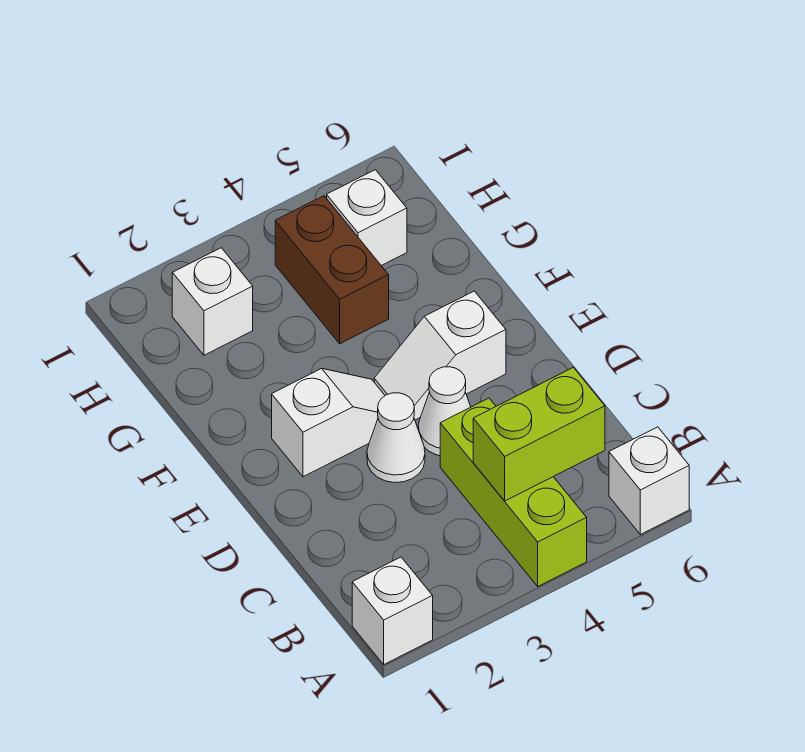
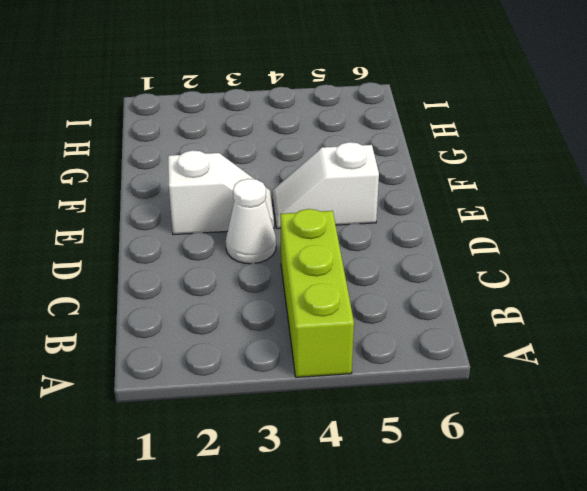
none -> white 1x1 brick [352,557,433,664]
none -> white 1x1 brick [609,427,689,535]

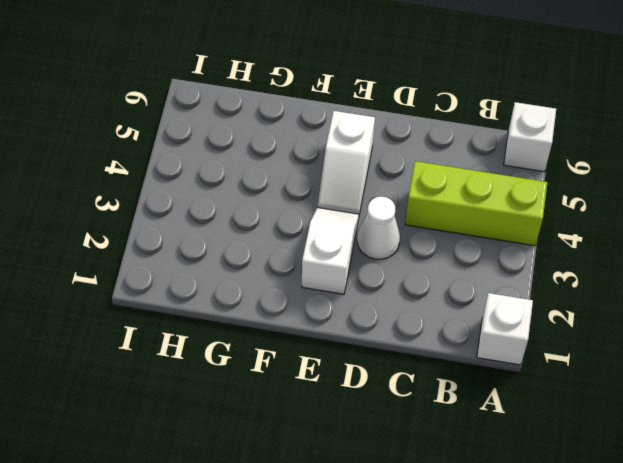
none -> white 1x1 cone [418,367,471,456]
none -> brown 1x2 brick [275,196,389,344]

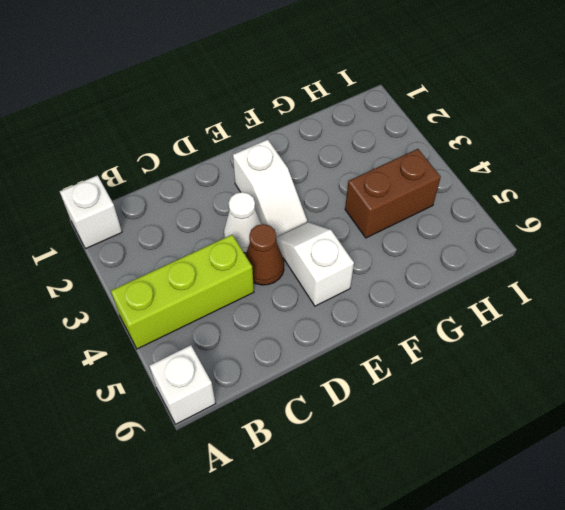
brown 1x1 cone [246,224,284,285] -> white 1x1 cone [418,367,471,456]
none -> white 1x1 brick [172,248,253,355]
none -> white 1x1 brick [327,170,407,266]

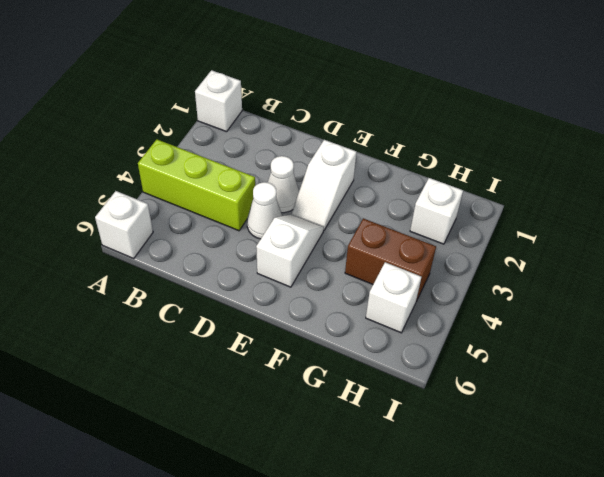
none -> lime 1x2 brick [473,367,605,501]

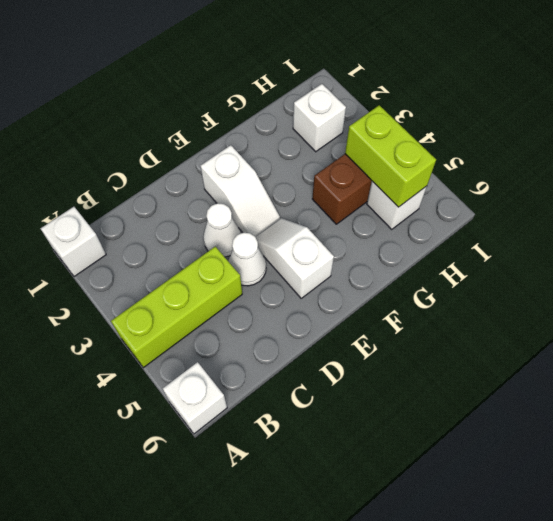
lime 1x2 brick [345,105,436,207] -> lime 1x2 brick moved to [473,367,605,501]

